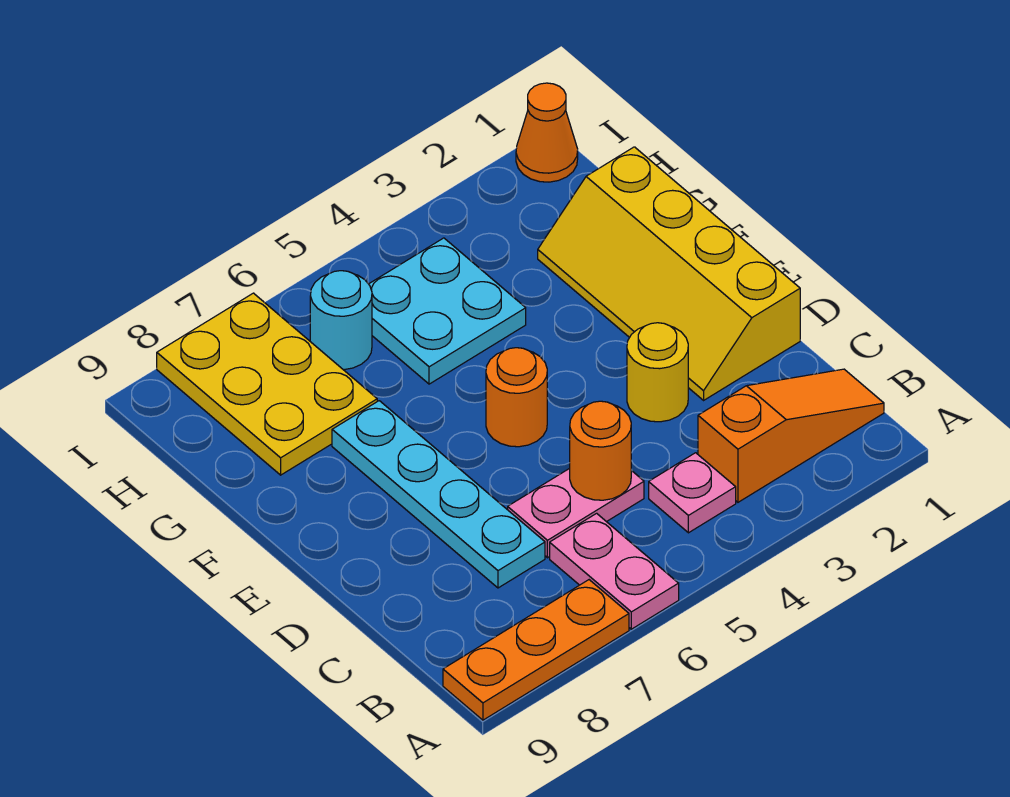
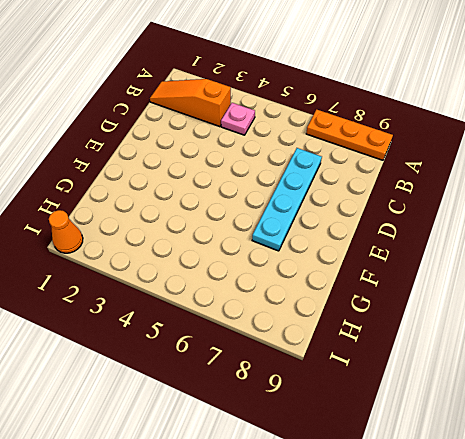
none -> pink 1x2 plate [550,513,679,629]
none -> pink 1x2 plate [508,468,644,558]
none -> yellow 2x4 slope [538,147,800,400]

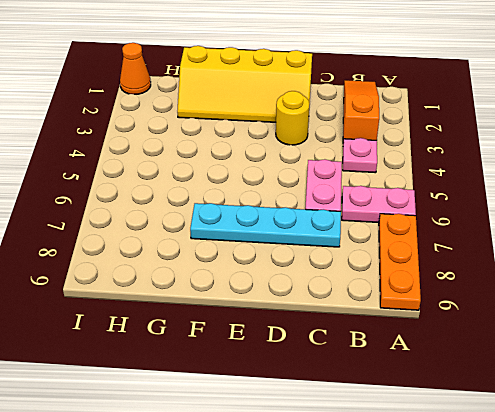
none -> orange 1x1 round brick [486,348,547,447]
none -> cyan 2x2 plate [369,238,526,384]
none -> yellow 2x3 plate [157,293,377,475]

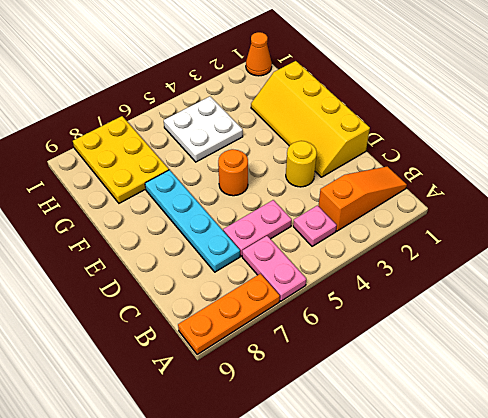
white 2x2 plate [164,97,243,162] -> cyan 2x2 plate [369,238,526,384]
none -> cyan 1x1 round brick [310,271,372,370]
none -> orange 1x1 round brick [570,401,631,500]

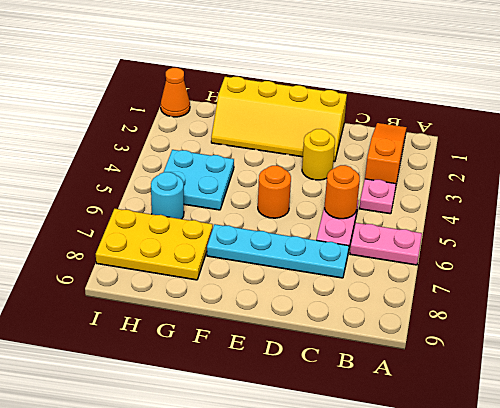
none -> orange 1x3 plate [443,580,629,720]

